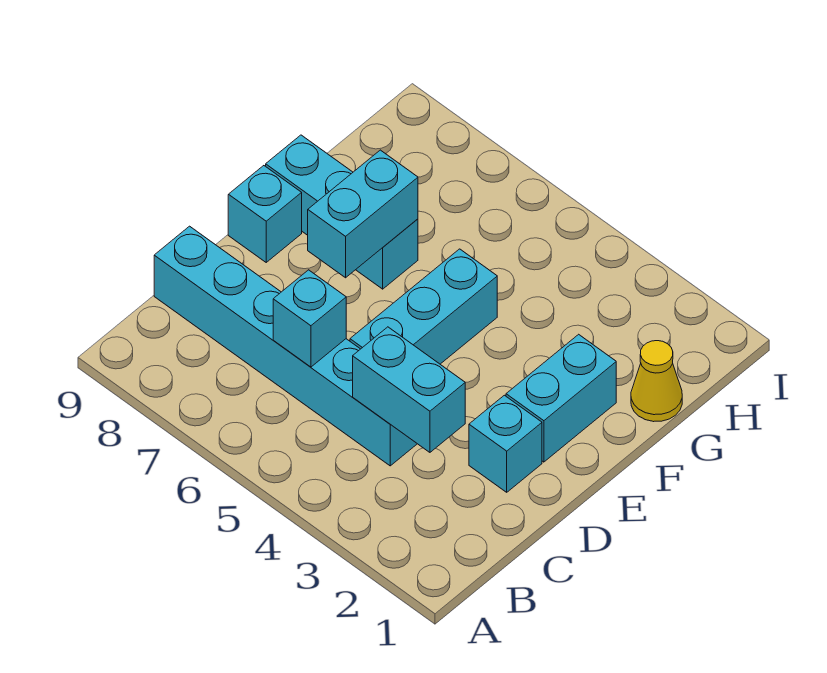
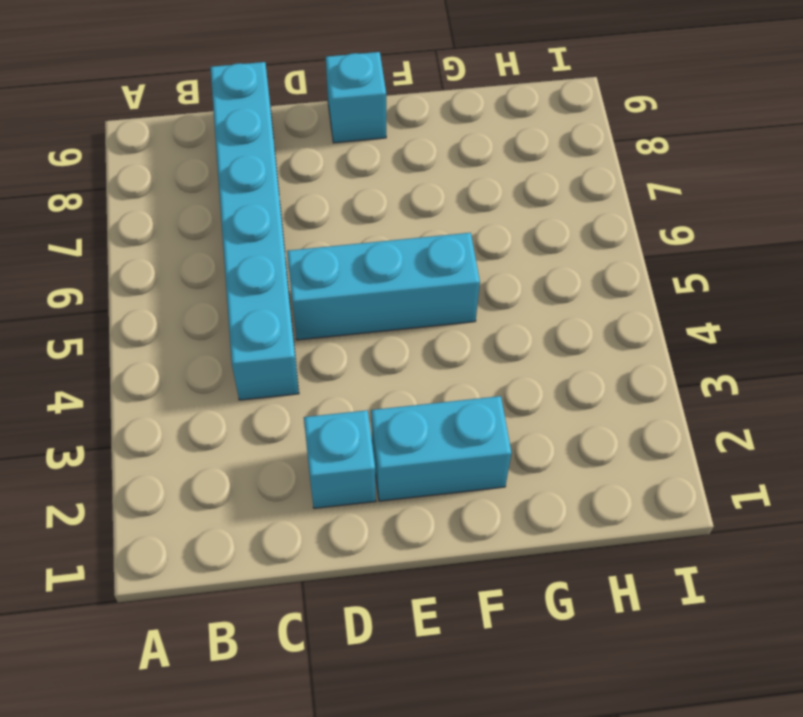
none -> cyan 1x3 brick [266,135,418,289]
none -> yellow 1x1 cone [631,341,682,422]

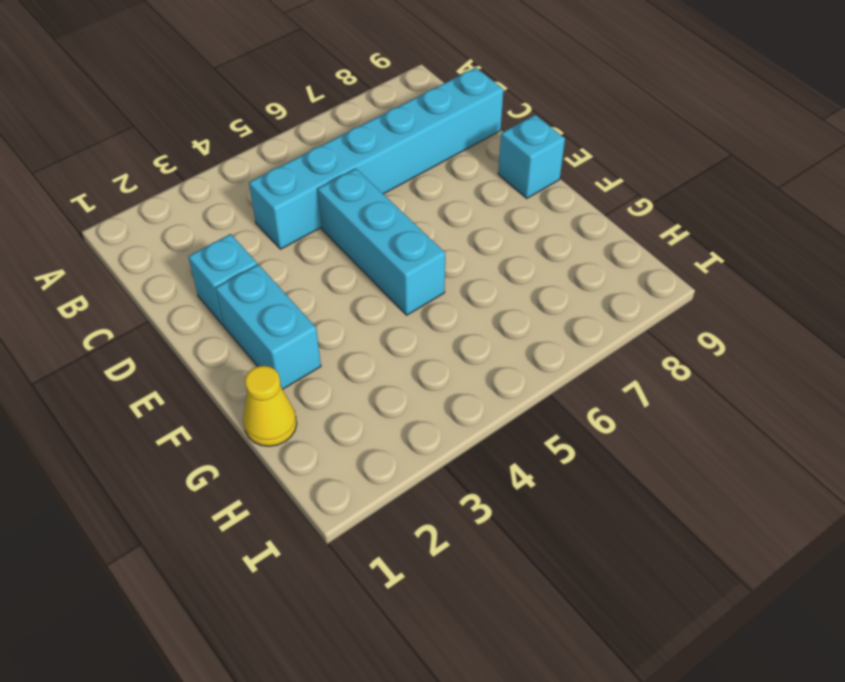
none -> cyan 1x3 brick [266,135,418,289]
none -> cyan 1x2 brick [353,327,465,452]

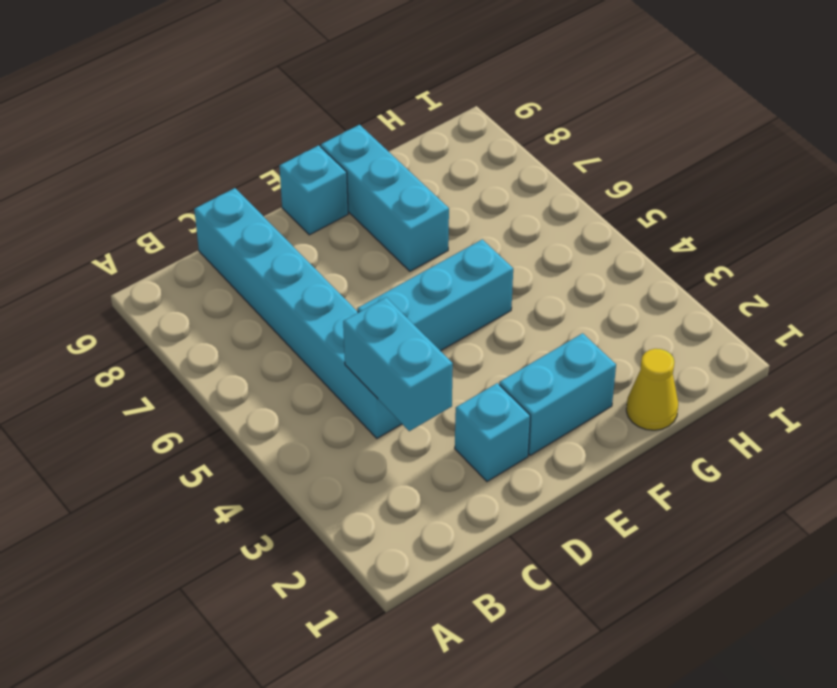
none -> cyan 1x1 brick [273,270,346,367]
none -> cyan 1x2 brick [308,150,418,278]

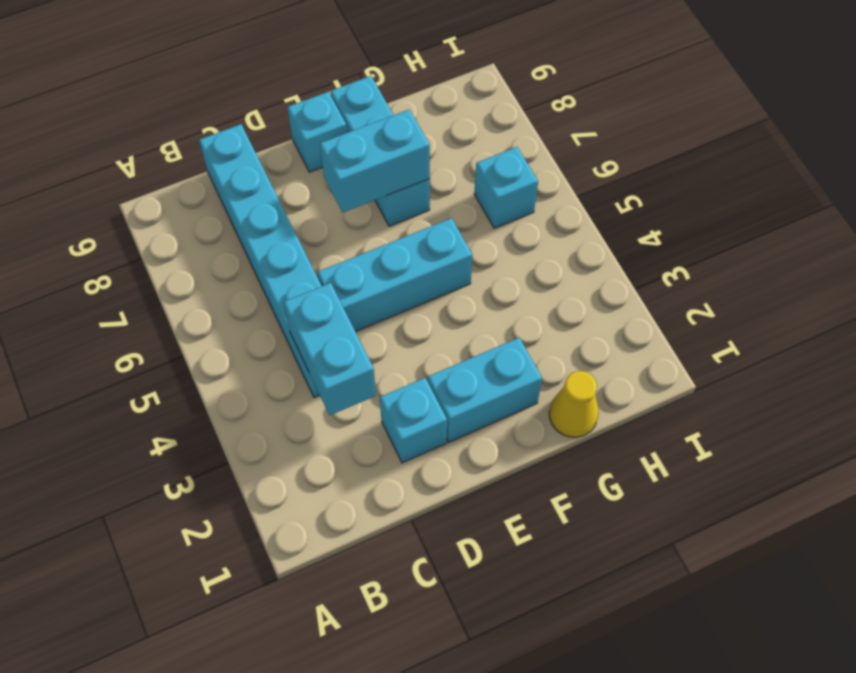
cyan 1x1 brick [474,147,538,228] -> cyan 1x1 brick moved to [273,270,346,367]

